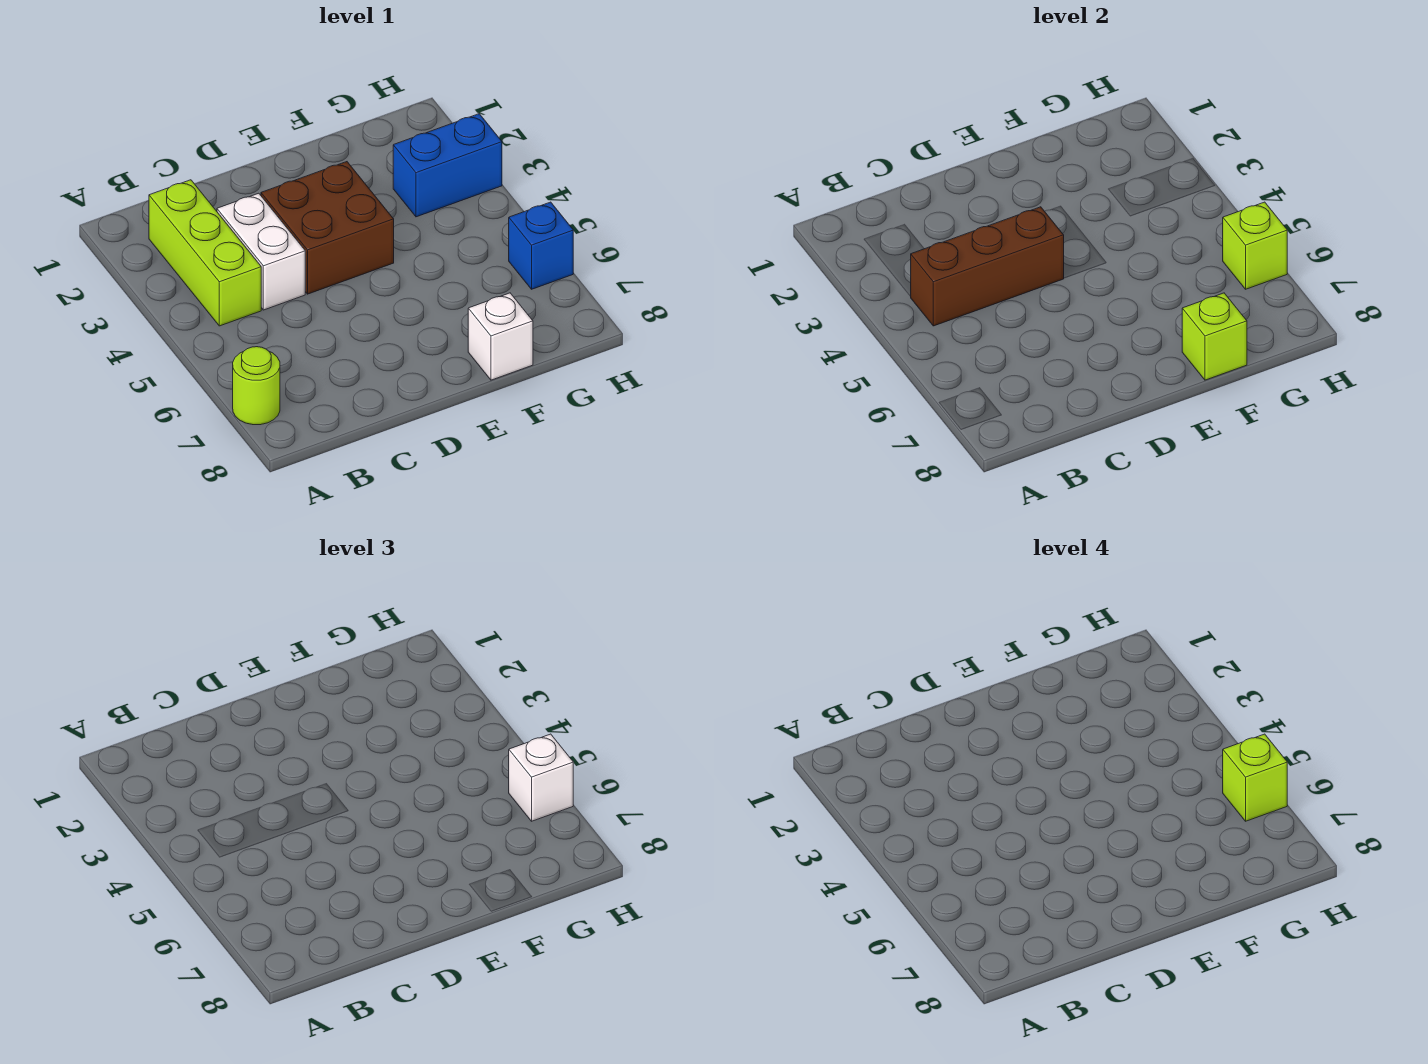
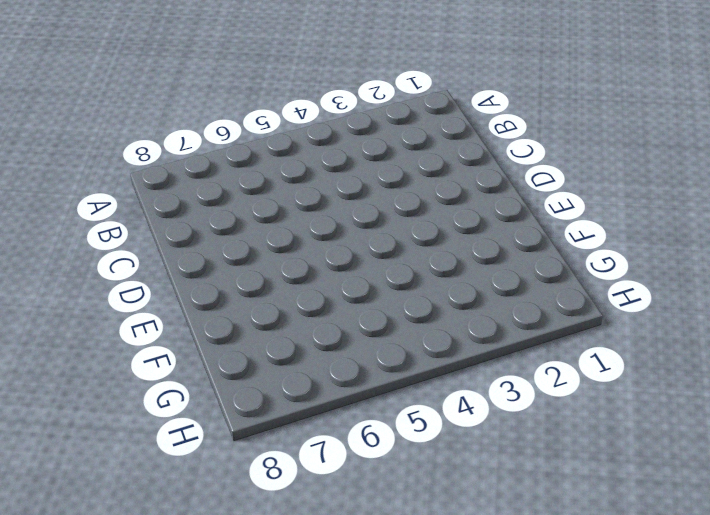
none -> lime 1x1 round brick [233,347,280,425]
none -> lime 1x3 brick [149,180,261,326]
none -> white 1x2 brick [217,193,305,310]

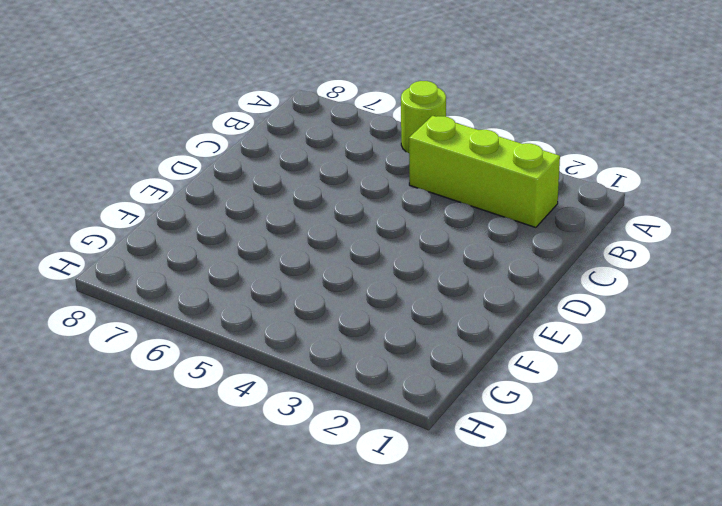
lime 1x1 round brick [401,81,446,153] -> lime 1x1 round brick moved to [233,347,280,425]
none -> white 1x2 brick [217,193,305,310]
none -> brown 2x2 brick [261,162,394,294]
none -> white 1x1 brick [468,293,533,380]

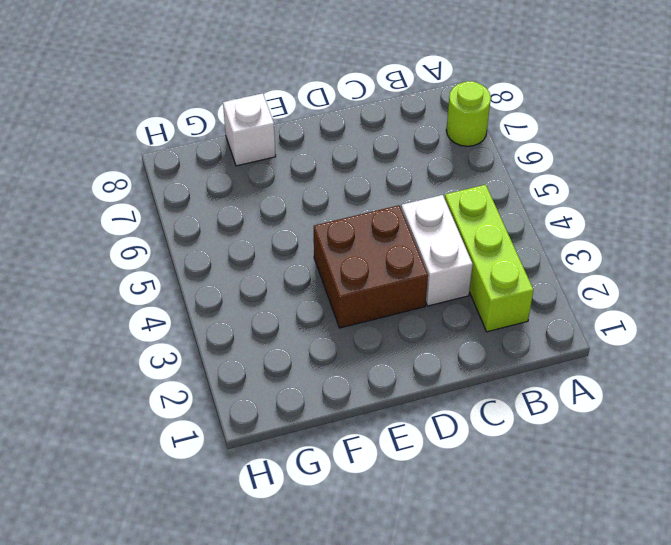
none -> blue 1x2 brick [393,114,502,217]
none -> blue 1x1 brick [509,202,573,289]
none -> brown 1x3 brick [910,207,1064,326]

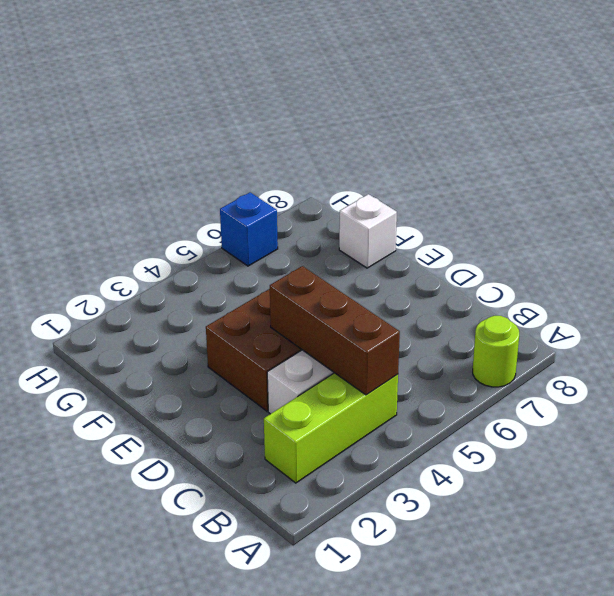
none -> blue 1x2 brick [393,114,502,217]
none -> lime 1x1 brick [1182,293,1247,380]
none -> lime 1x1 brick [1223,202,1287,289]

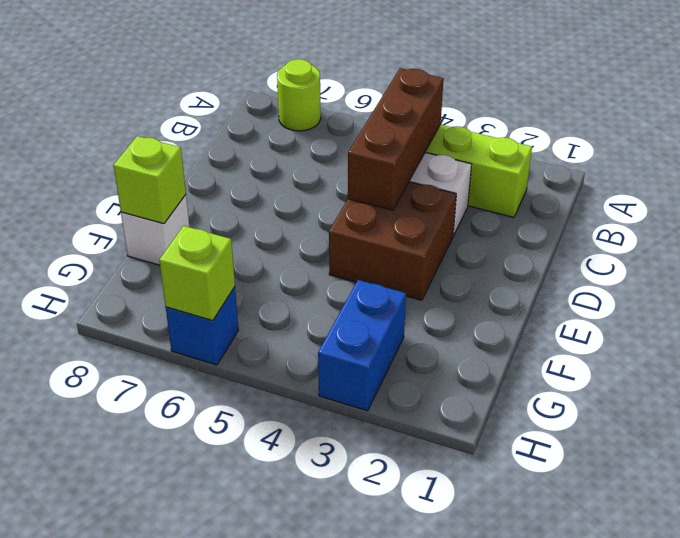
none -> white 1x1 brick [509,734,573,821]
none -> lime 1x1 brick [1223,734,1287,821]

